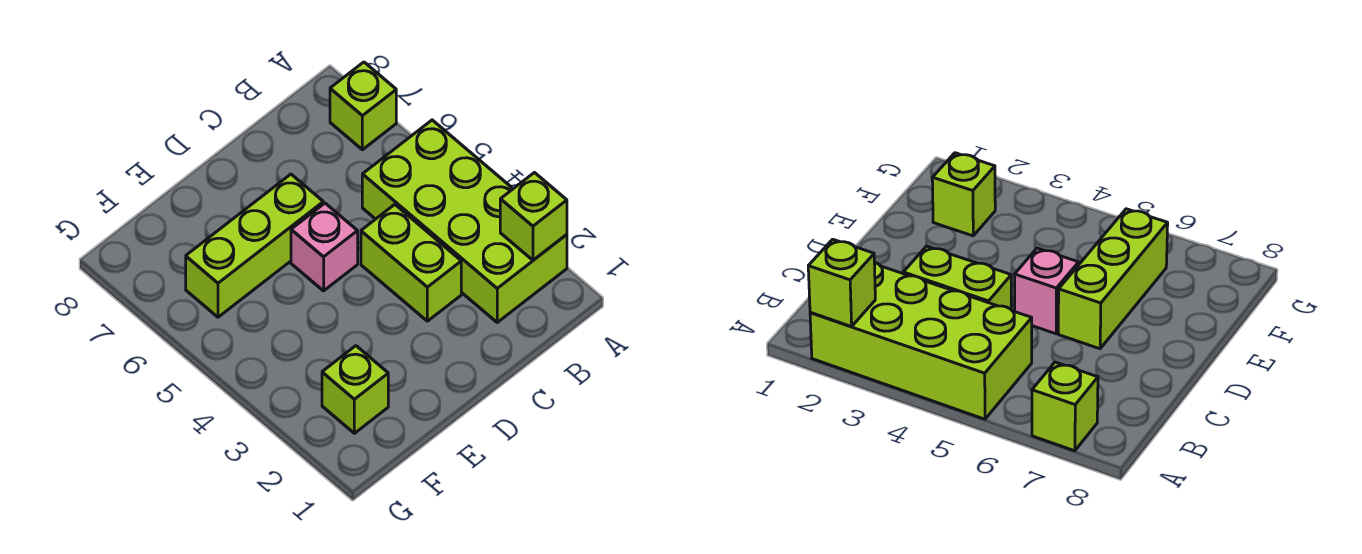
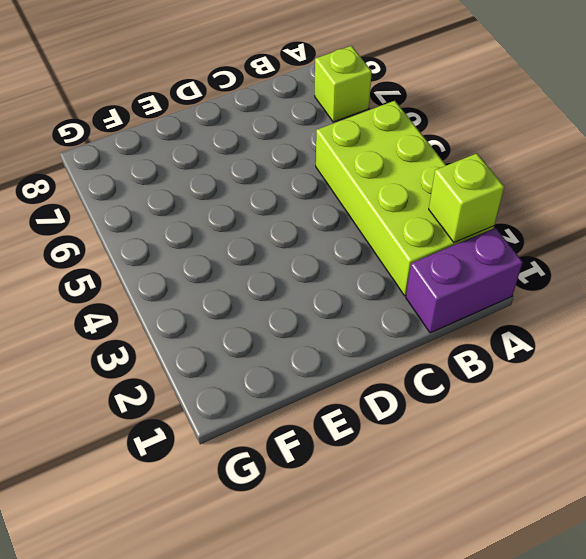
purple 1x2 brick [406,228,523,333] -> none
none -> lime 1x2 brick [361,205,461,321]
none -> pink 1x1 brick [291,203,358,291]

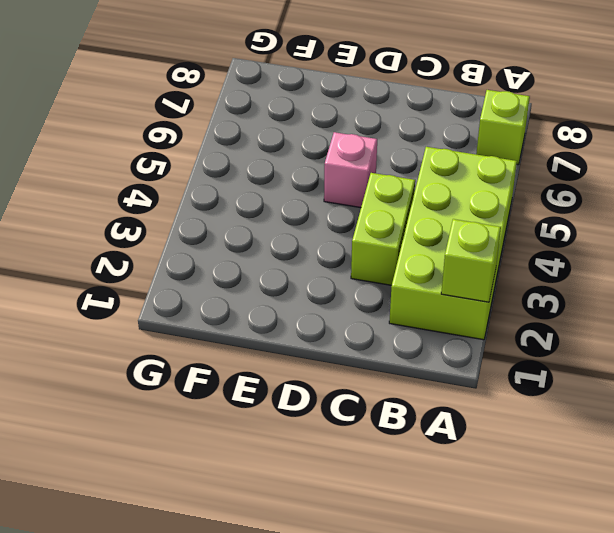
none -> lime 1x3 brick [186,174,323,317]
none -> lime 1x1 brick [322,346,388,433]

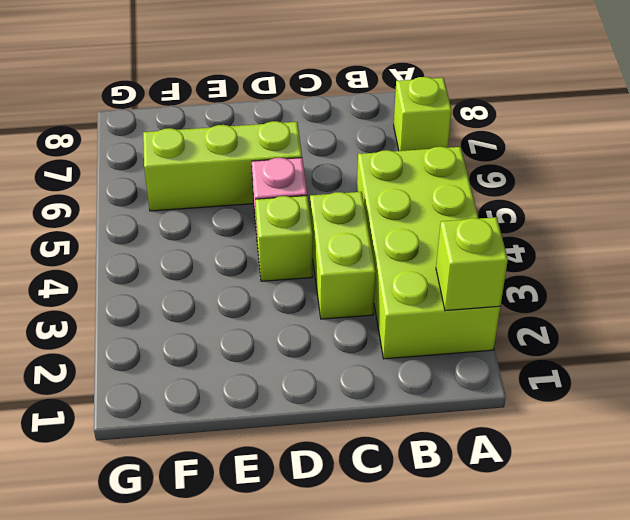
lime 1x1 brick [255,196,313,281] -> lime 1x1 brick moved to [322,346,388,433]

